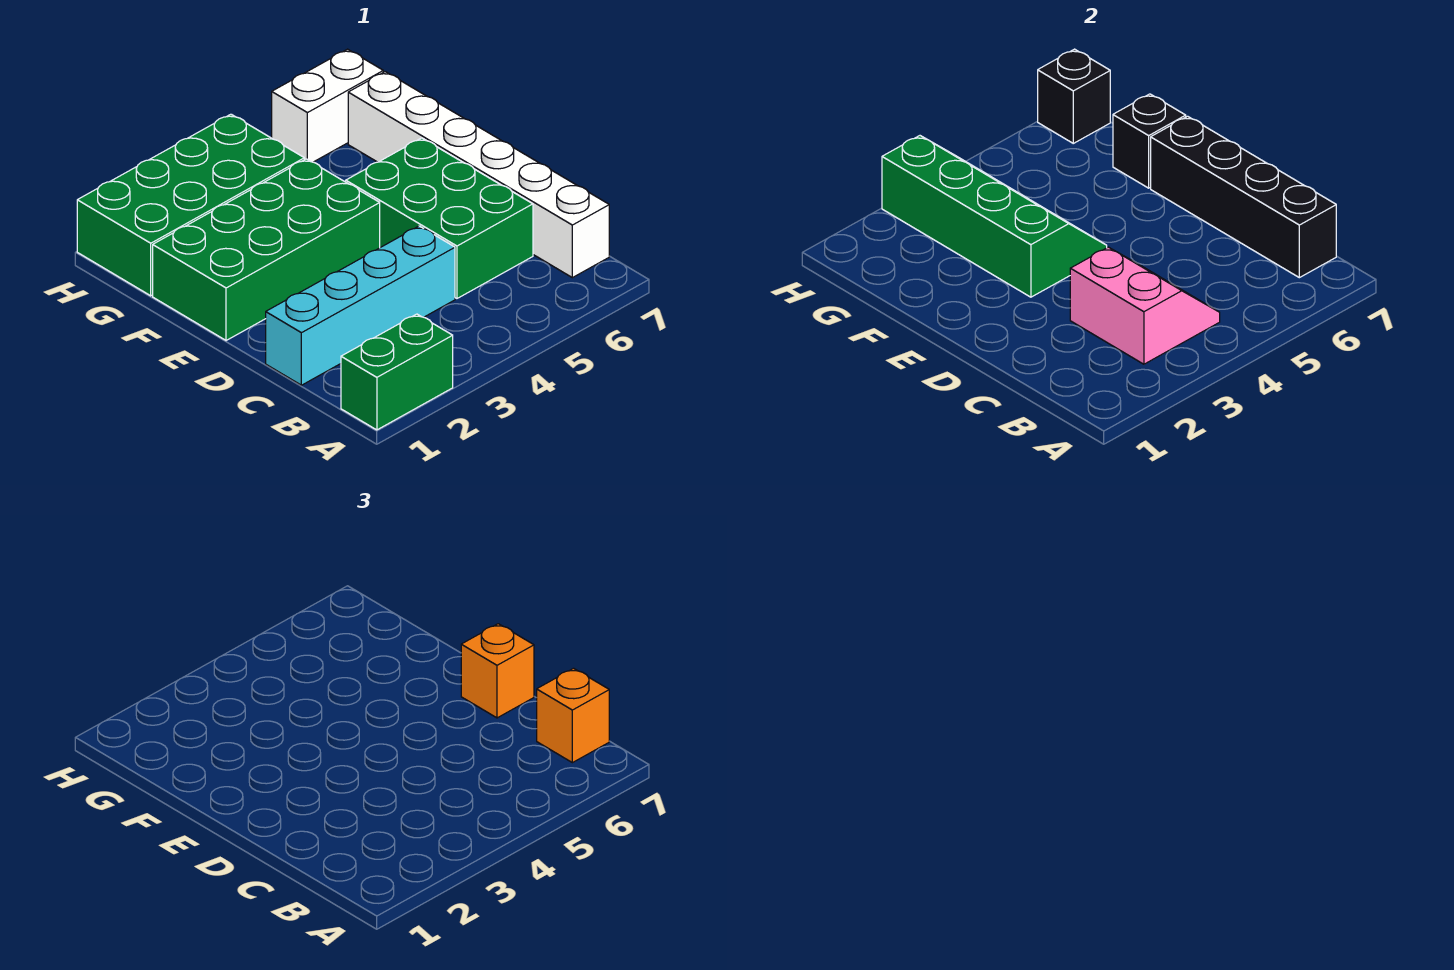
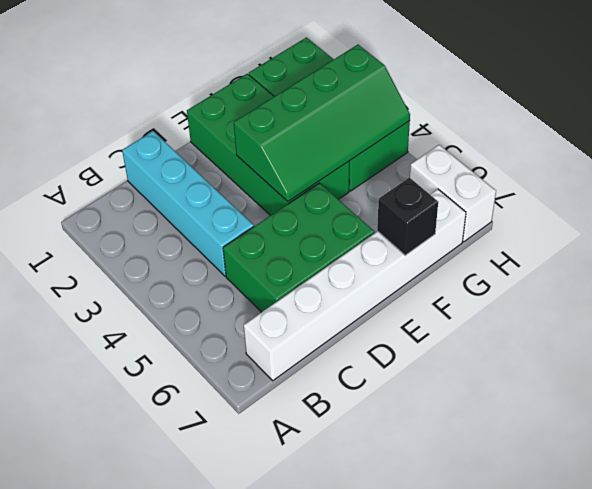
none -> green 1x2 brick [341,314,453,430]
none -> pink 2x2 slope [1070,247,1220,364]
none -> black 1x4 brick [1151,116,1336,278]

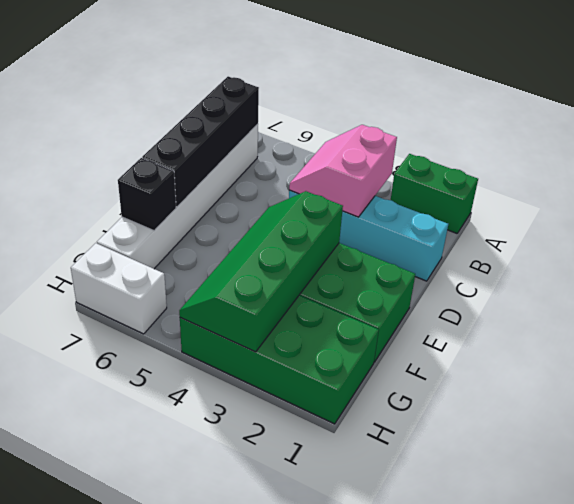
none -> green 2x3 brick [346,138,533,298]
none -> black 1x1 brick [1038,49,1110,143]
none -> orange 1x1 brick [537,668,609,763]

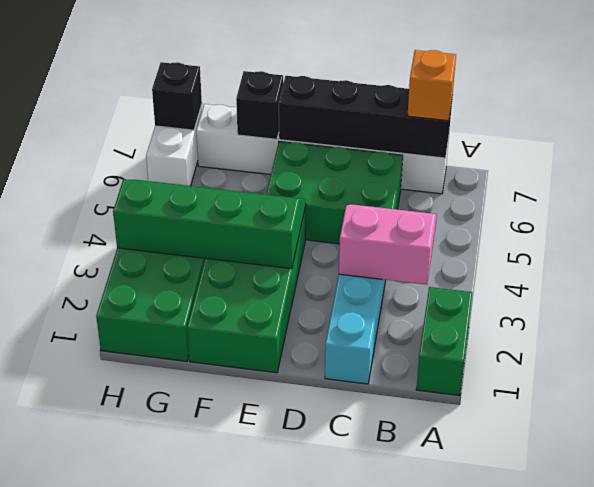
none -> orange 1x1 brick [461,624,534,718]

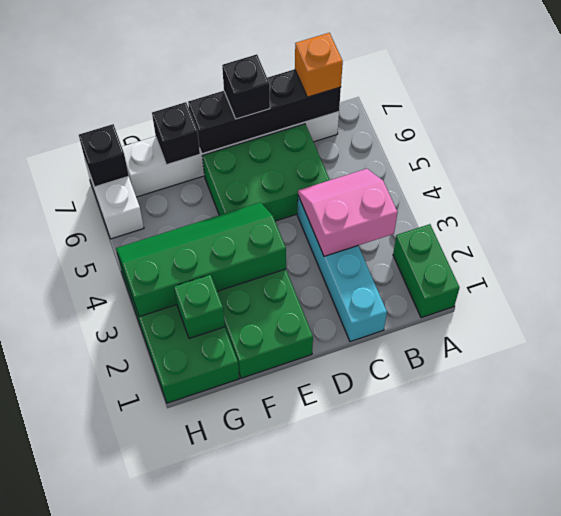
black 1x1 brick [222,54,270,119] -> orange 1x1 brick [461,624,534,718]
green 1x1 brick [174,275,225,339] -> none

